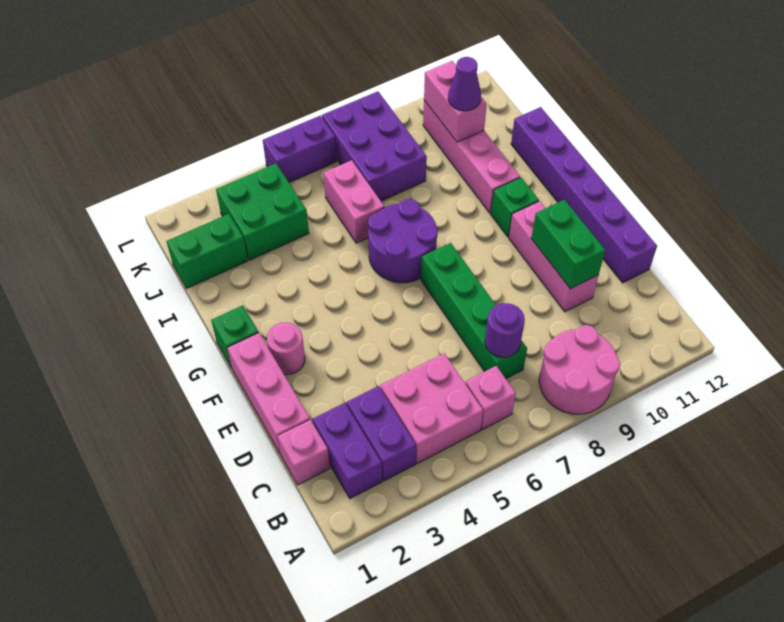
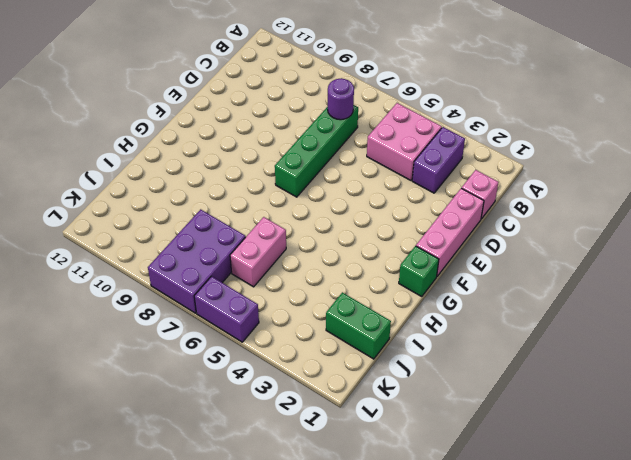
none -> pink 2x2 round brick [539,325,620,414]
none -> purple 1x2 brick [312,403,382,499]
none -> pink 1x1 brick [465,366,516,430]

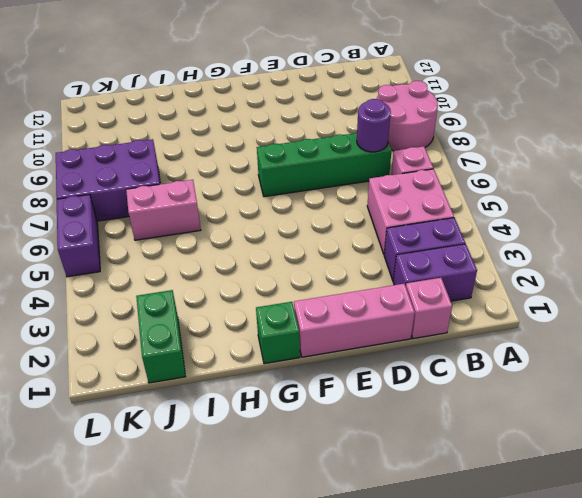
none -> pink 1x3 brick [509,201,599,312]
none -> purple 1x6 brick [511,107,657,283]
none -> pink 1x1 round brick [267,322,305,375]

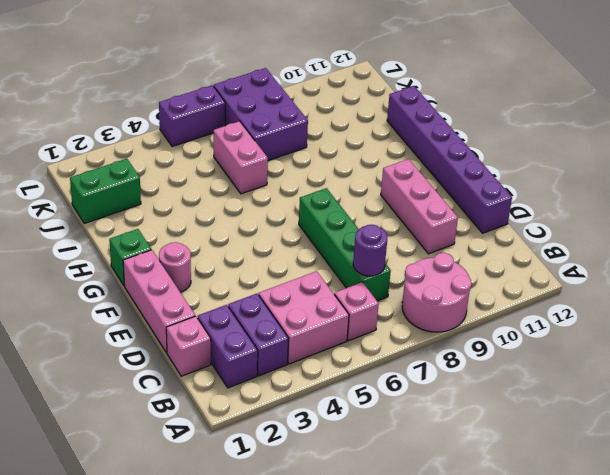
none -> purple 2x2 round brick [368,199,438,283]
none -> green 1x1 brick [491,178,539,237]
none -> pink 1x4 brick [423,100,520,213]

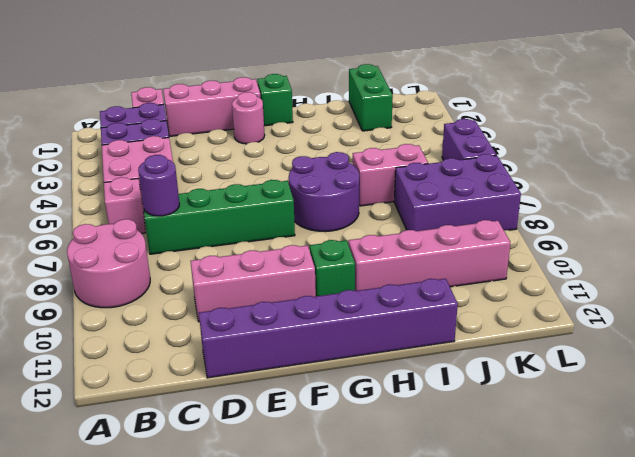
none -> green 2x2 brick [216,163,309,260]
none -> green 1x2 brick [531,200,605,289]
none -> pink 1x2 brick [424,61,487,142]

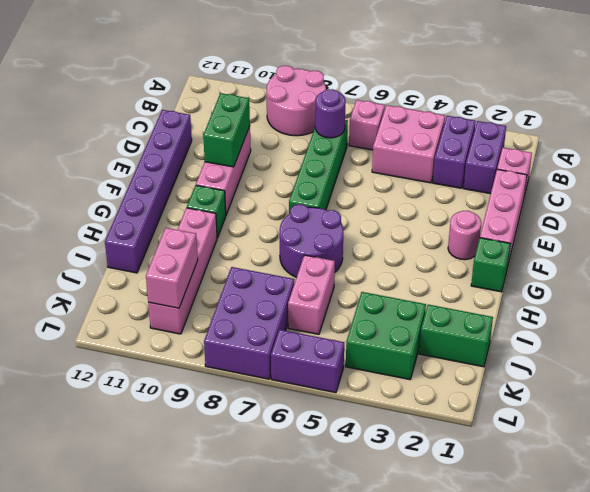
none -> purple 1x1 cone [448,57,481,111]

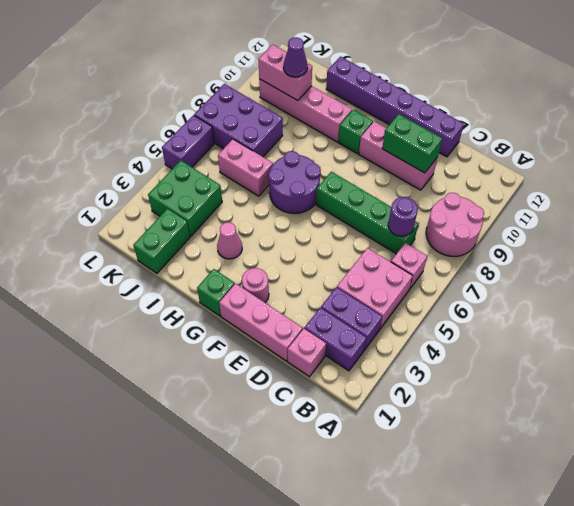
pink 1x1 cone [217,222,242,259] -> none

